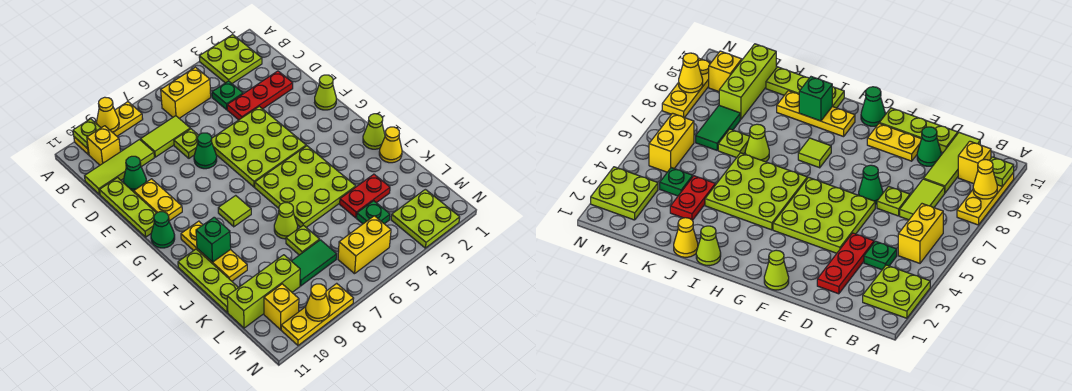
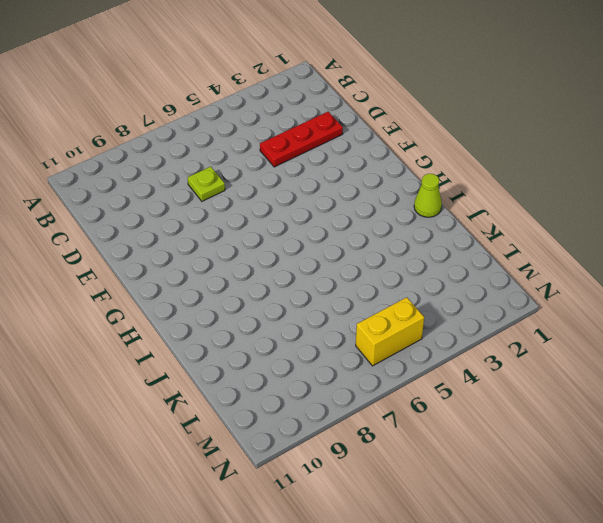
none -> lime 2x2 plate [199,35,262,83]
none -> yellow 1x3 plate [74,102,143,155]
none -> yellow 1x2 brick [161,67,211,118]
none -> yellow 1x1 brick [87,126,120,165]

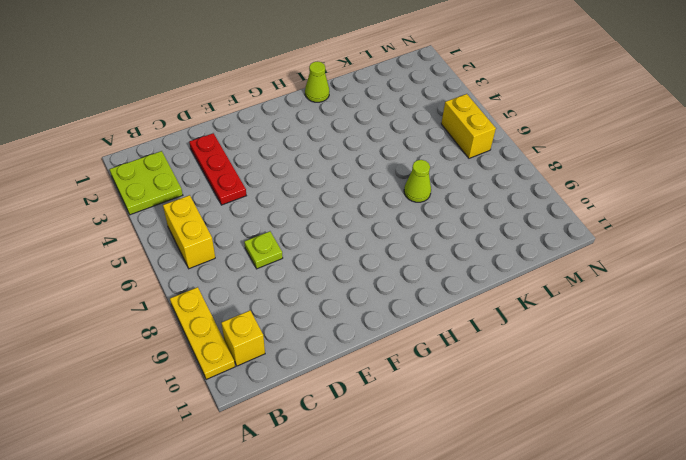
none -> green 1x1 plate [212,81,243,110]
none -> lime 1x2 tile [140,116,190,157]
none -> lime 1x3 tile [85,140,154,194]
none -> green 1x1 cone [123,156,147,192]

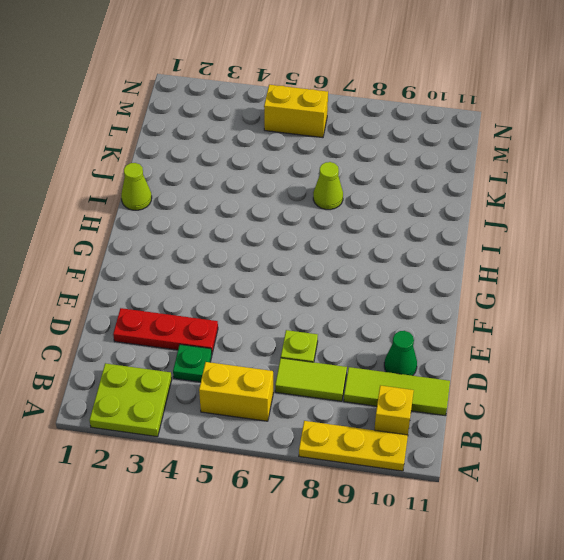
none -> lime 1x3 plate [100,178,156,237]
none -> lime 3x3 plate [212,106,306,187]
none -> green 1x1 cone [194,133,217,169]
none -> yellow 1x2 plate [134,179,182,221]

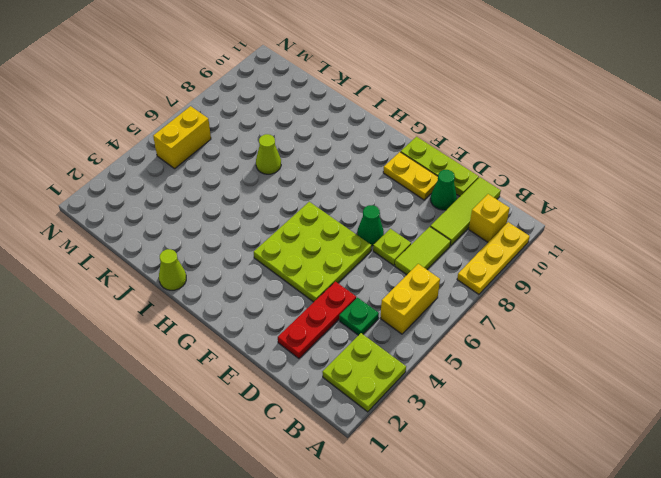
none -> lime 1x1 cone [314,75,336,110]
none -> green 1x1 cone [151,212,175,248]
none -> lime 3x3 plate [255,146,356,227]
none -> lime 1x1 tile [218,195,251,227]

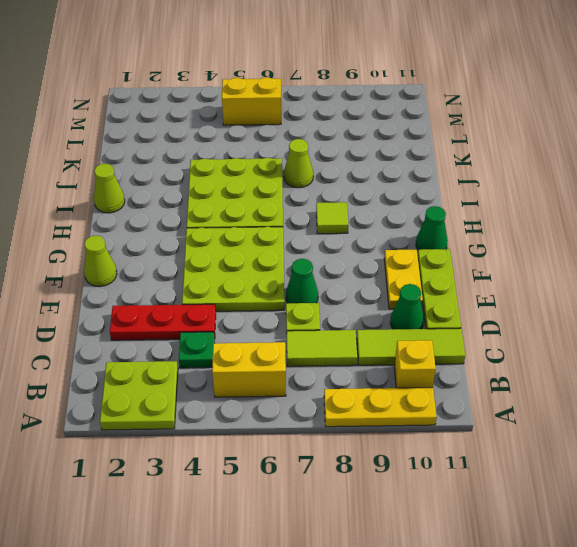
none -> yellow 1x3 plate [181,221,247,281]
none -> lime 1x3 plate [178,249,239,312]
none -> yellow 1x1 cone [379,127,402,163]
none -> red 1x2 plate [340,174,390,218]

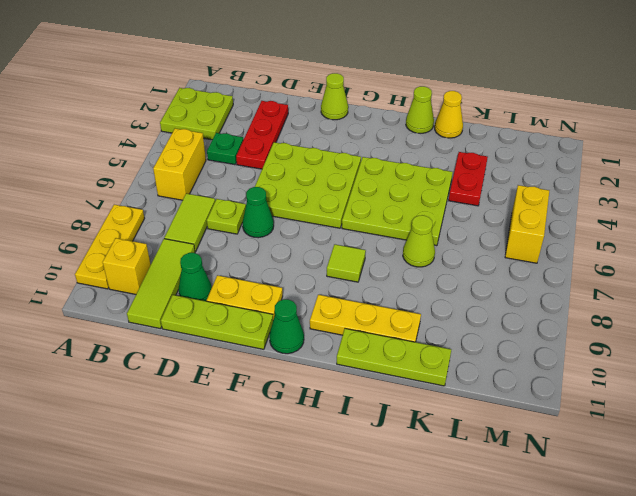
none -> lime 1x1 plate [286,225,320,255]
none -> green 1x1 plate [357,201,390,224]
none -> green 1x2 tile [292,240,337,286]
none -> lime 1x3 brick [227,255,300,328]

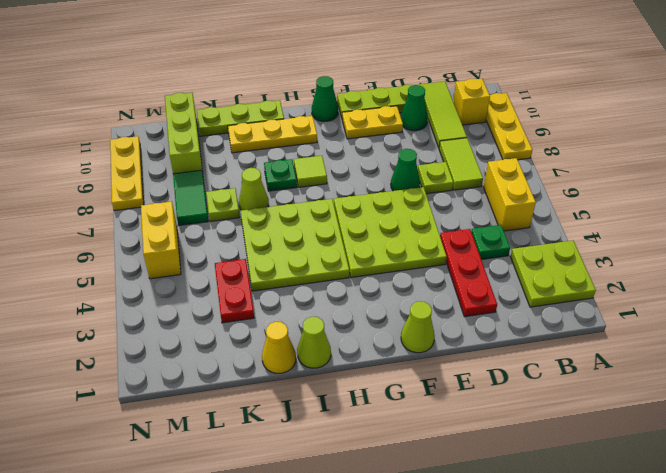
green 1x1 plate [264,159,297,191] -> green 1x1 plate moved to [357,201,390,224]
none -> lime 2x2 plate [391,189,460,248]
none -> yellow 1x1 brick [264,284,299,330]
none -> yellow 1x1 cone [97,97,119,132]
none -> lime 1x1 plate [73,119,101,149]

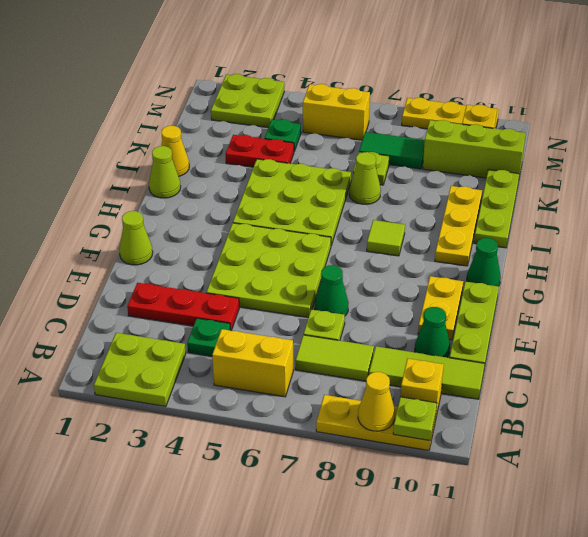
none -> green 1x1 brick [196,217,231,262]
none -> yellow 1x1 cone [306,284,330,321]

